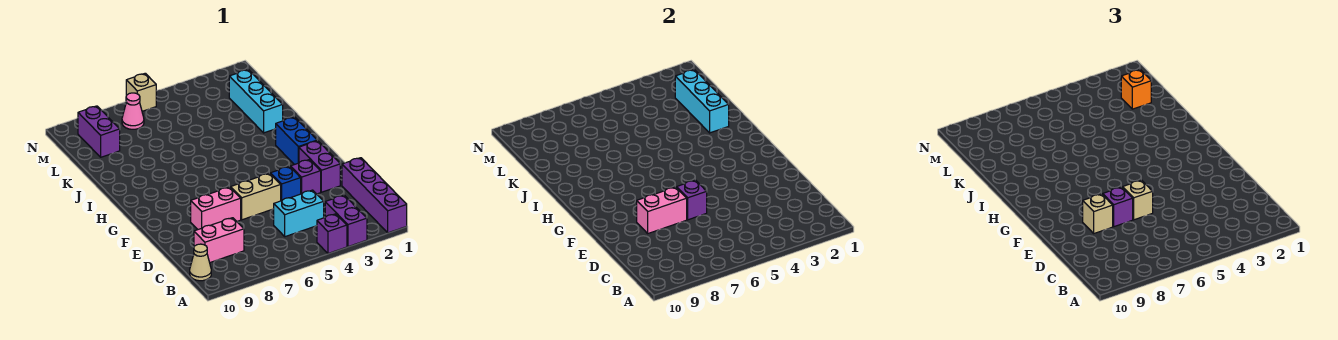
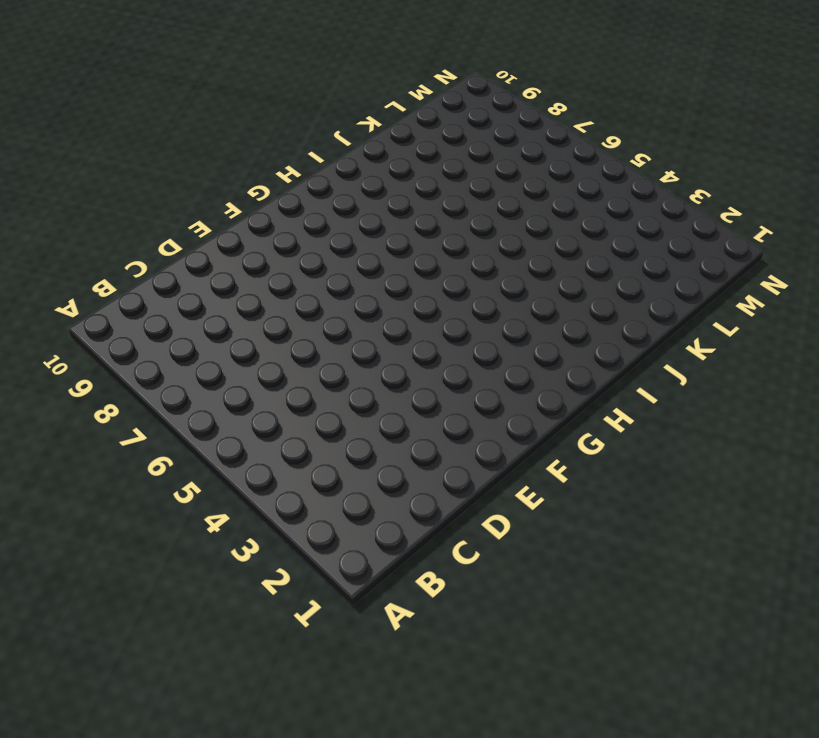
none -> purple 1x4 brick [342,158,407,233]
none -> purple 1x2 brick [325,195,367,247]
none -> purple 1x1 brick [317,214,347,253]

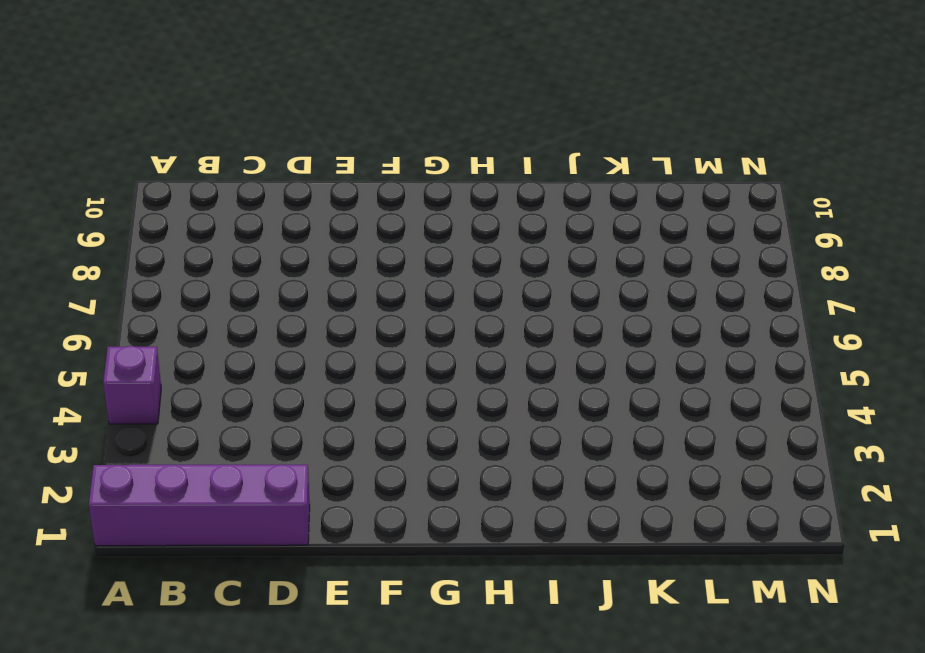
none -> purple 1x2 brick [325,195,367,247]
none -> tan 1x1 cone [190,244,211,281]
none -> cyan 1x2 brick [274,190,324,237]

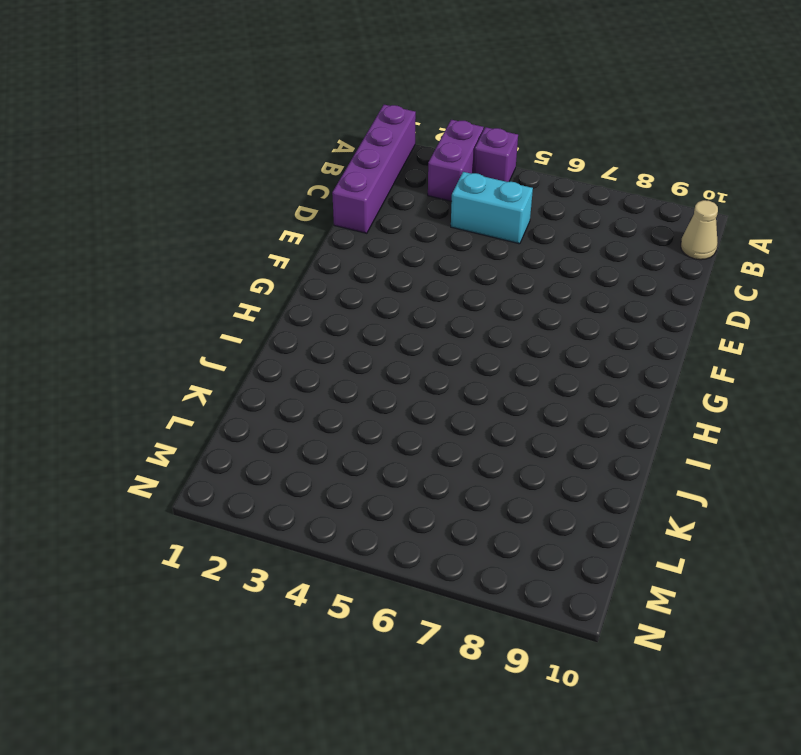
none -> pink 1x2 brick [194,218,244,262]
none -> purple 1x2 brick [299,141,340,192]
none -> purple 1x1 brick [290,160,321,194]

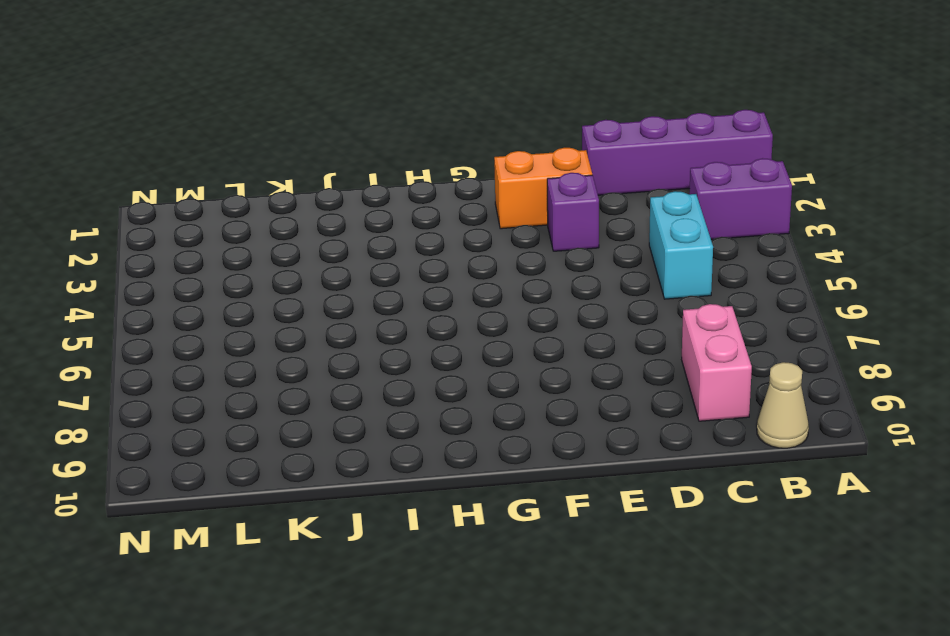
orange 1x2 brick [494,148,592,229] -> purple 1x2 brick [299,141,340,192]
none -> purple 1x1 brick [317,214,347,253]
none -> blue 1x1 brick [271,166,301,201]
none -> tan 1x2 brick [231,173,281,220]

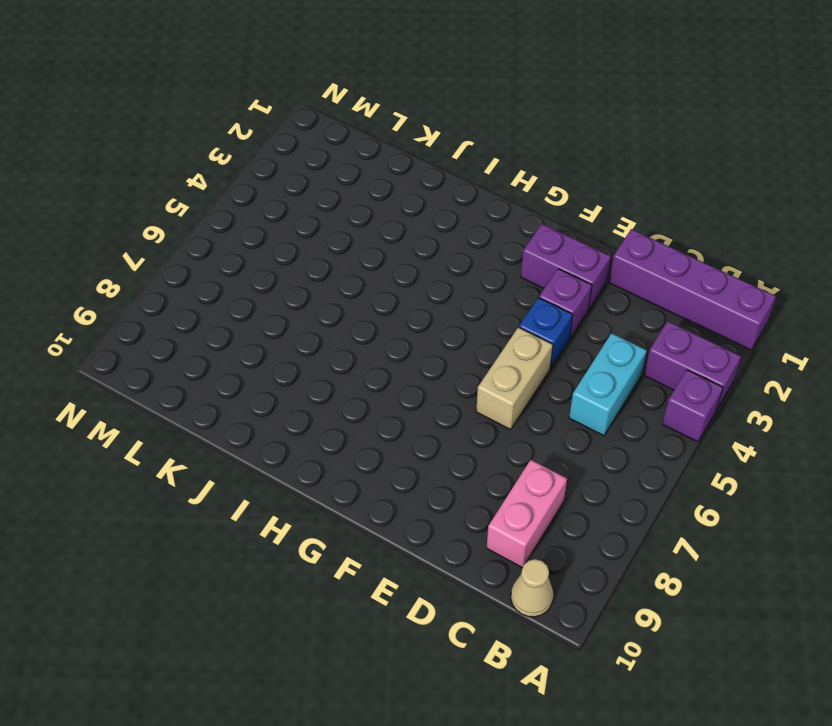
none -> pink 1x2 brick [191,187,241,229]
none -> blue 1x2 brick [276,117,318,165]
none -> cyan 1x3 brick [229,70,283,133]

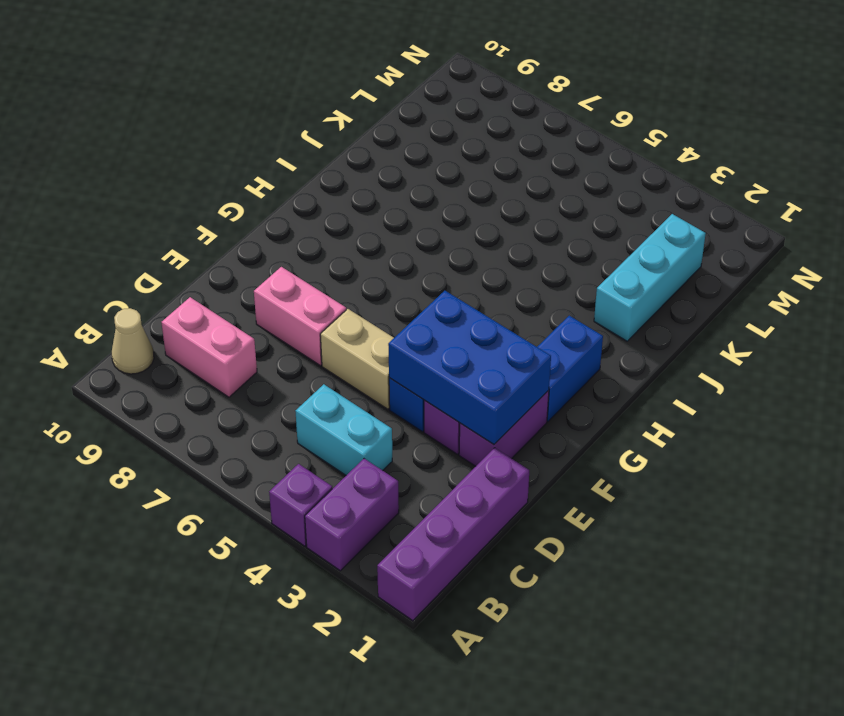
blue 2x3 brick [388,291,551,444] -> none
none -> purple 1x2 brick [78,106,120,157]
none -> pink 1x1 cone [122,93,144,129]
none -> tan 1x1 brick [126,73,156,111]

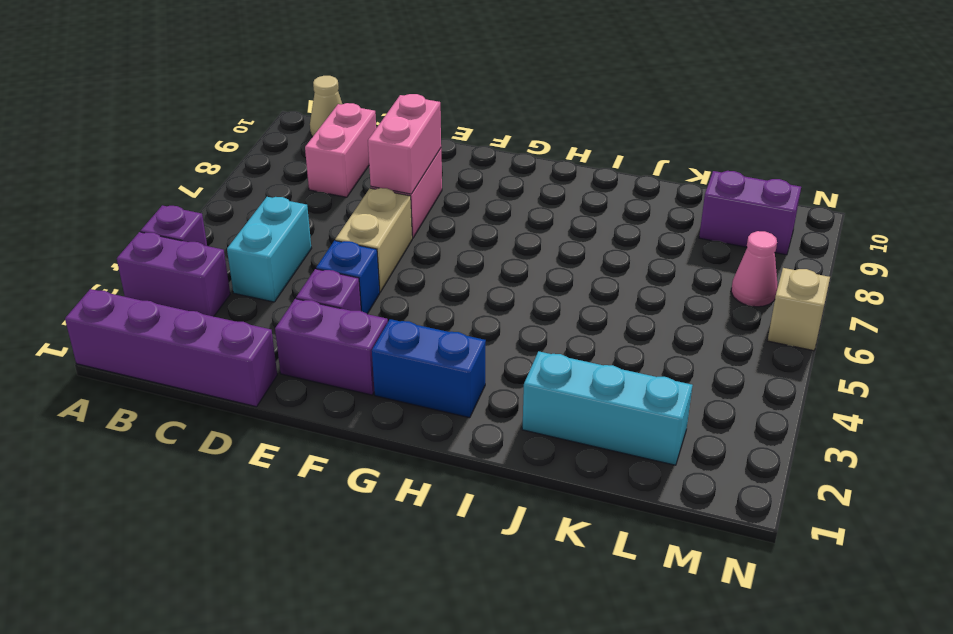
none -> purple 1x1 brick [677,180,707,220]
none -> cyan 1x3 brick [675,70,729,133]
none -> tan 1x1 brick [1123,180,1153,220]

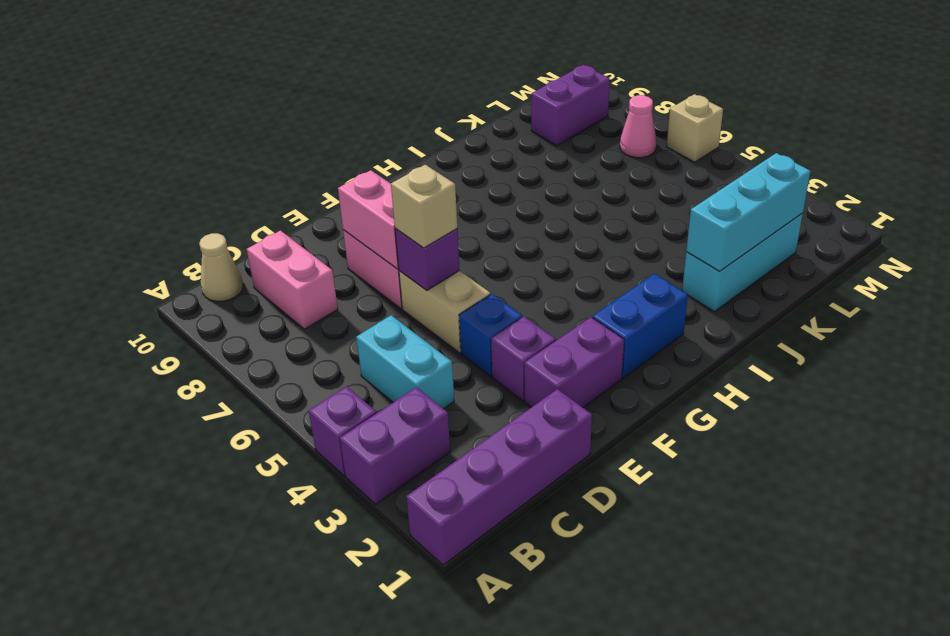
none -> purple 1x1 brick [1103,187,1133,227]
none -> tan 1x1 brick [1083,194,1113,233]
none -> orange 1x1 brick [1121,70,1151,109]

